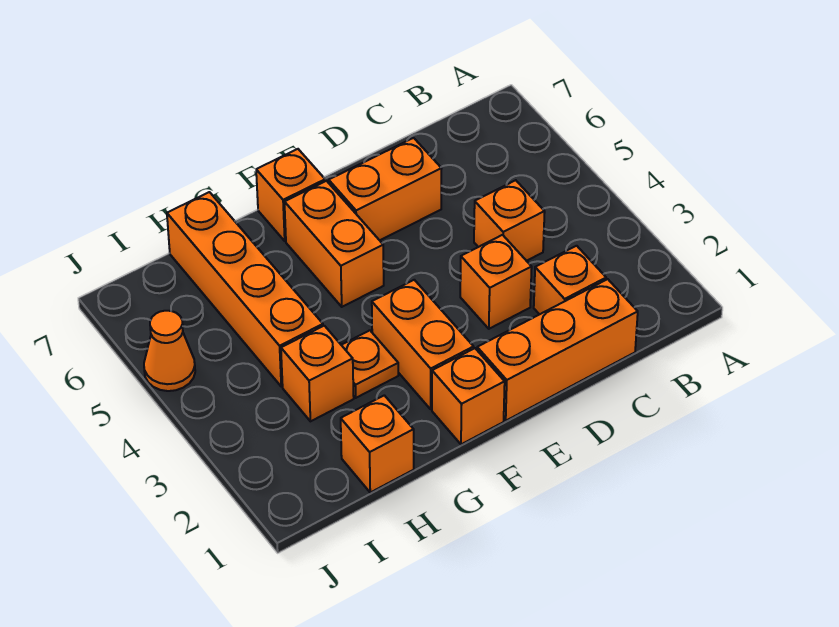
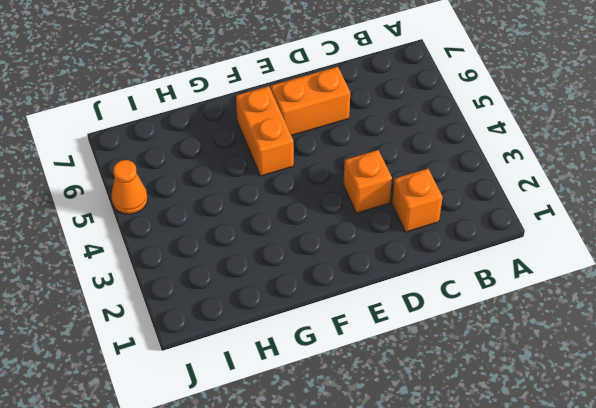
none -> orange 1x3 brick [477,279,638,421]
none -> orange 1x1 brick [474,180,545,261]
none -> orange 1x1 brick [432,348,505,444]

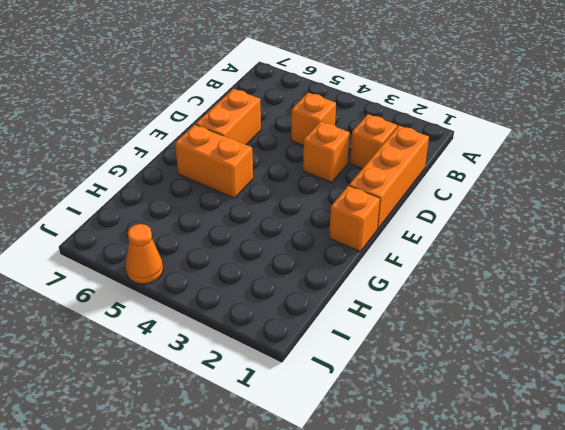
none -> orange 1x2 brick [372,280,474,409]
none -> orange 1x1 brick [256,149,325,241]
none -> orange 1x1 plate [342,330,398,398]

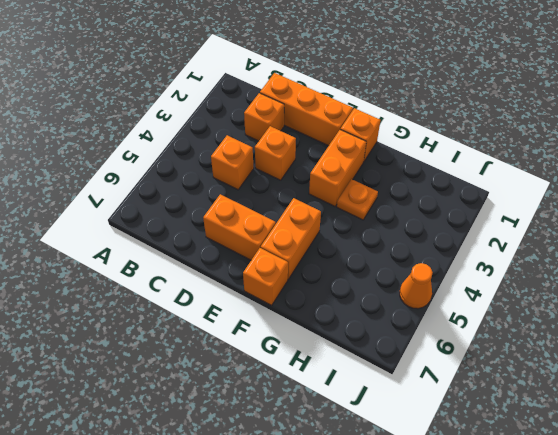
none -> orange 1x1 brick [341,395,414,492]
none -> orange 1x1 brick [281,326,354,421]
none -> orange 1x4 brick [167,192,323,387]

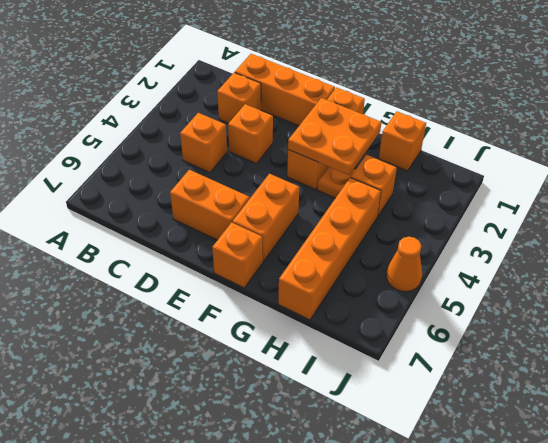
orange 2x2 plate [288,98,382,175] -> none

